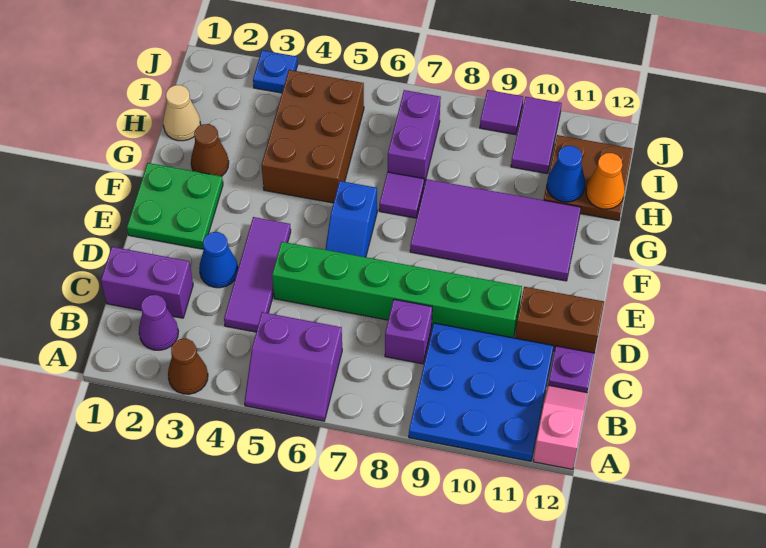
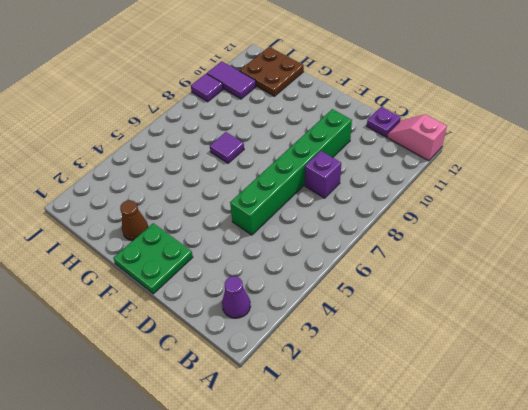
none -> brown 1x1 cone [168,339,208,394]
none -> purple 2x2 slope [244,312,342,421]
none -> blue 3x3 plate [409,323,554,461]

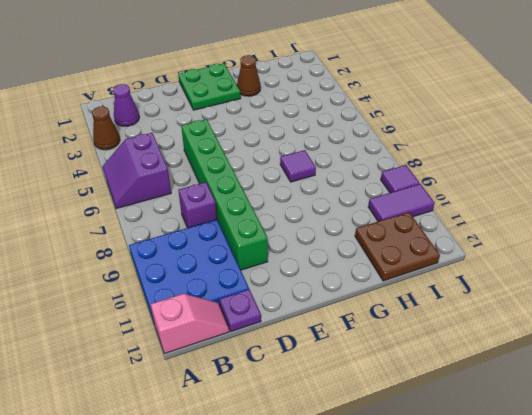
none -> purple 1x2 brick [101,247,193,318]
none -> purple 1x3 tile [224,217,291,332]
none -> blue 1x1 cone [199,232,238,288]

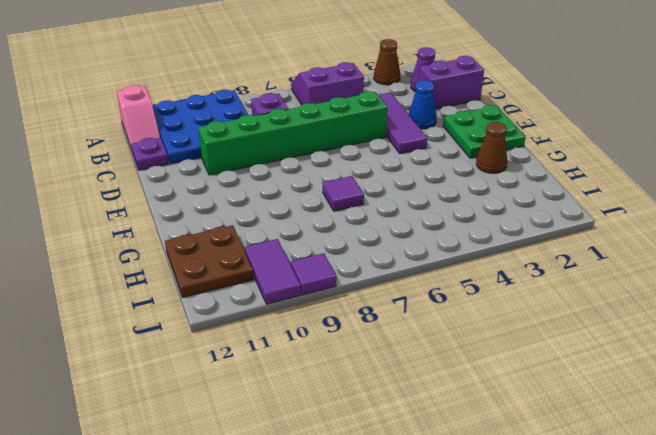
none -> brown 1x2 brick [515,287,604,353]
none -> blue 1x2 slope [325,181,377,257]
none -> purple 2x4 tile [410,179,581,281]

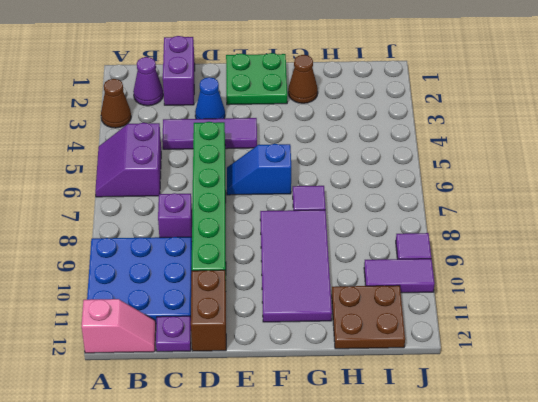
none -> brown 2x3 brick [261,70,364,203]
none -> tan 1x1 cone [163,85,201,141]
none -> purple 1x2 brick [388,90,441,185]

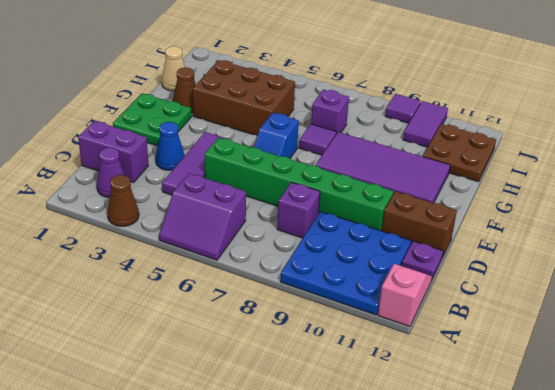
brown 2x3 brick [193,60,295,136] -> brown 2x3 brick turned to [261,70,364,203]
purple 1x1 brick [311,89,349,134] -> purple 1x2 brick [388,90,441,185]
none -> blue 1x1 plate [253,50,298,93]
none -> blue 1x1 cone [547,146,585,202]
none -> orange 1x1 cone [586,153,625,209]

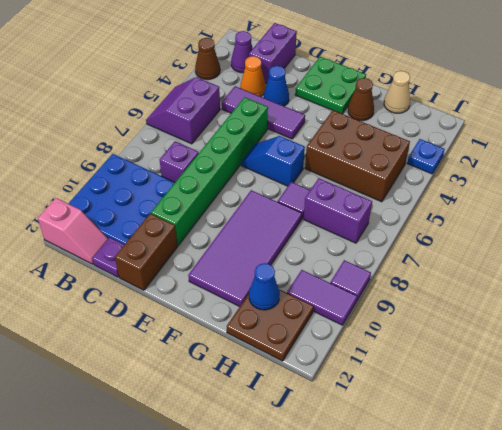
orange 1x1 cone [240,56,266,97] -> orange 1x1 cone moved to [586,153,625,209]

